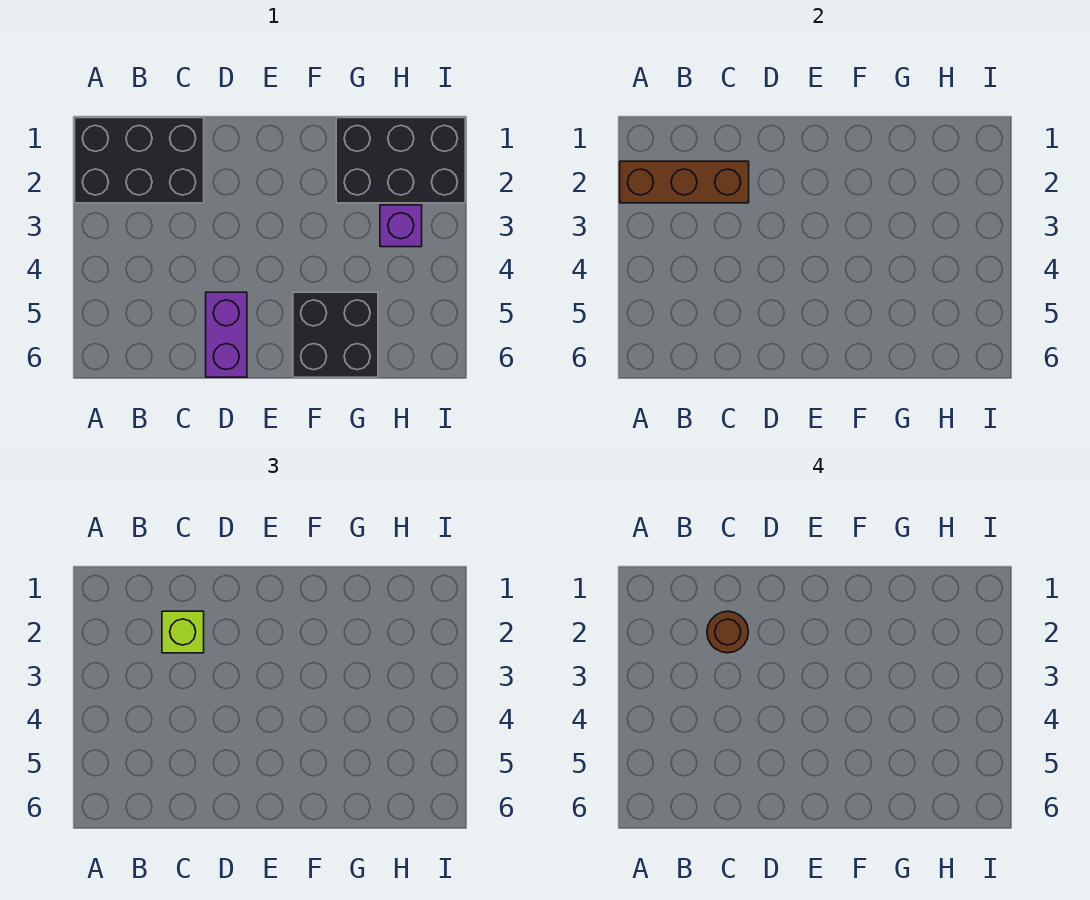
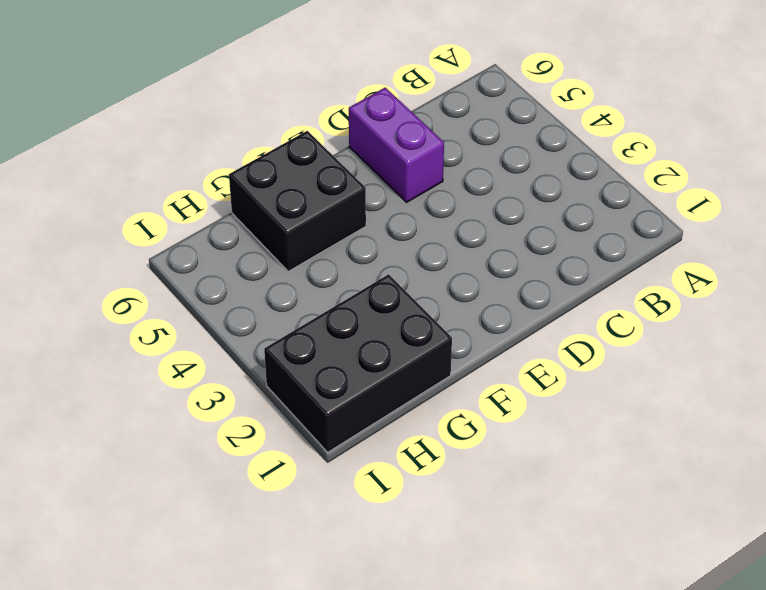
none -> black 2x3 brick [75,118,204,203]
none -> purple 1x1 brick [380,205,422,247]

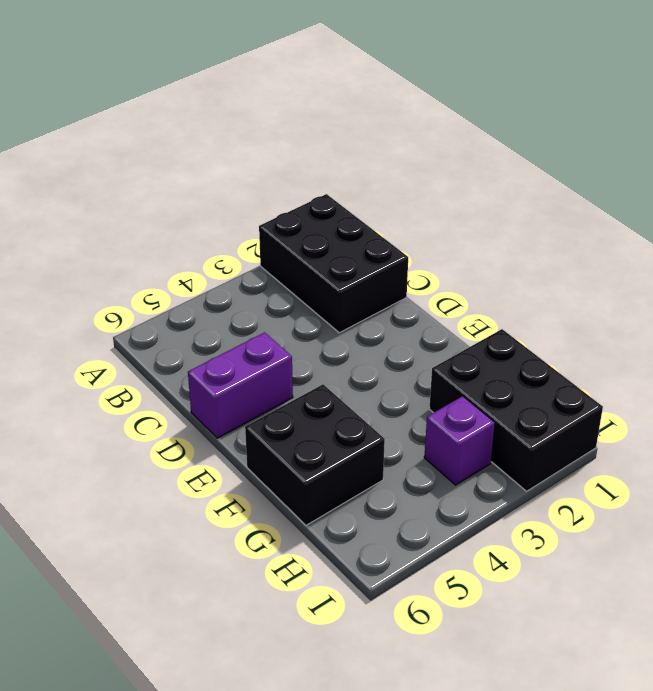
none -> brown 1x3 brick [620,161,749,203]
none -> lime 1x1 brick [162,611,204,653]

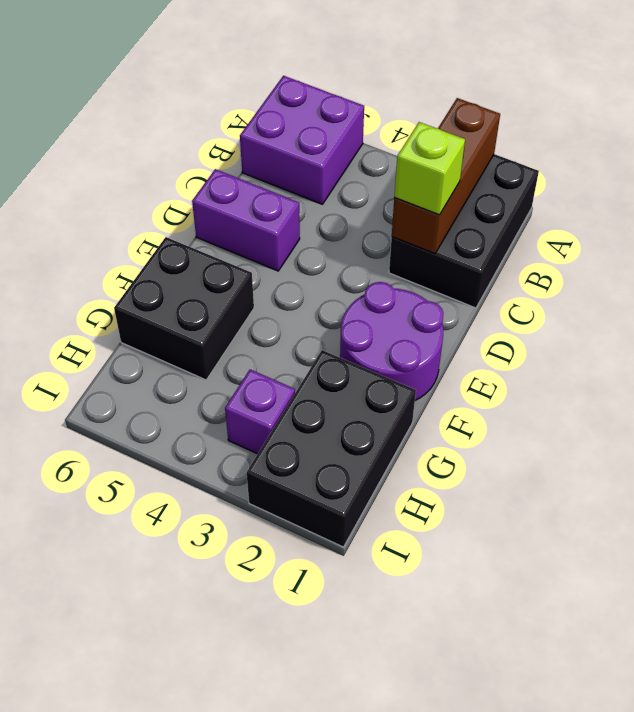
purple 2x2 brick [240,76,364,204] -> none
purple 2x2 round brick [340,282,443,401] -> none
none -> brown 1x1 round brick [707,611,748,653]

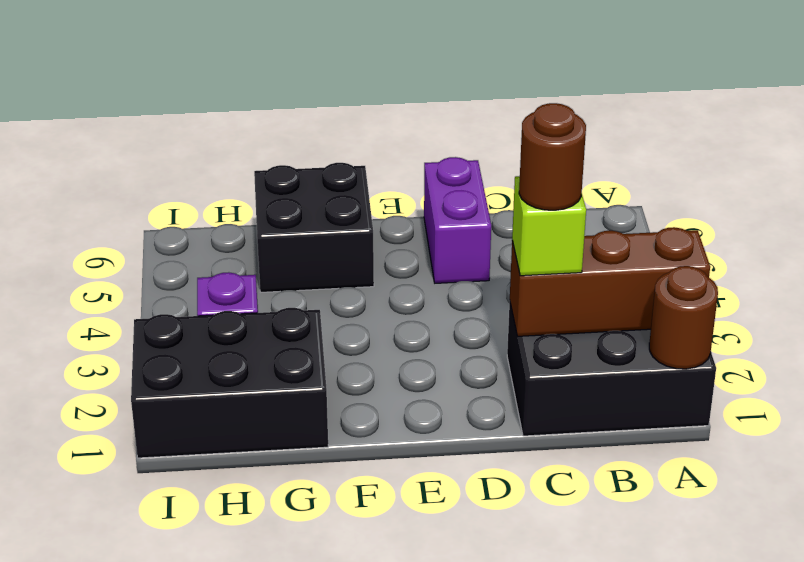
brown 1x1 round brick [649,266,718,369] -> none

